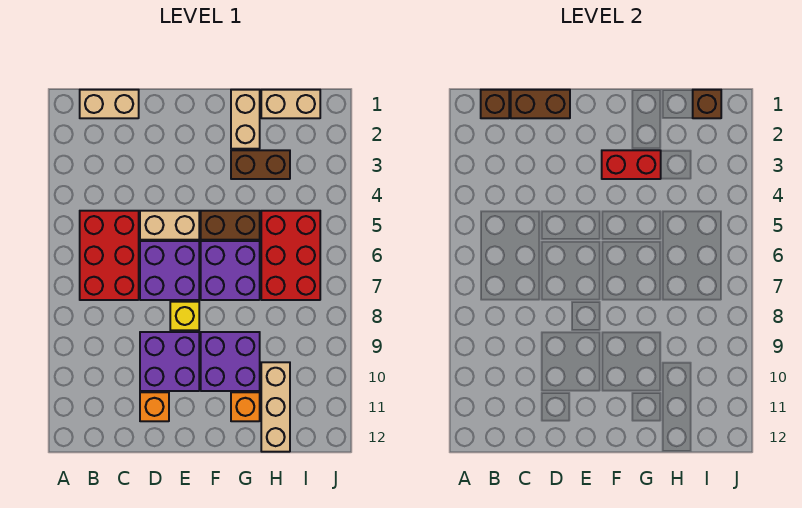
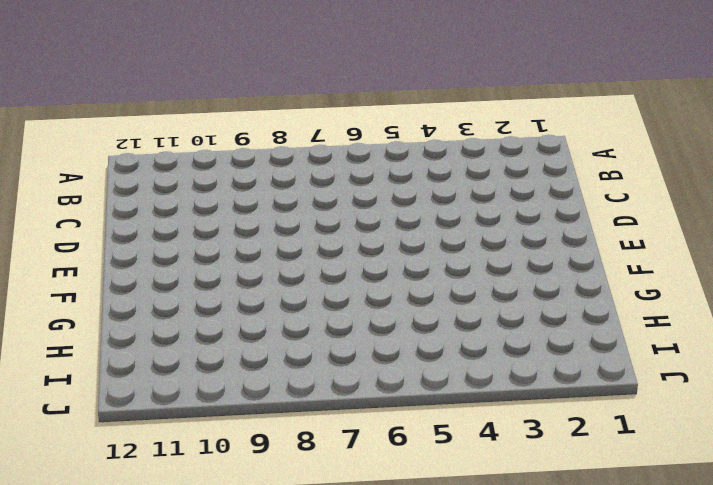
none -> tan 1x2 brick [80,90,139,118]
none -> red 2x3 brick [80,211,139,300]
none -> tan 1x2 brick [140,211,199,240]

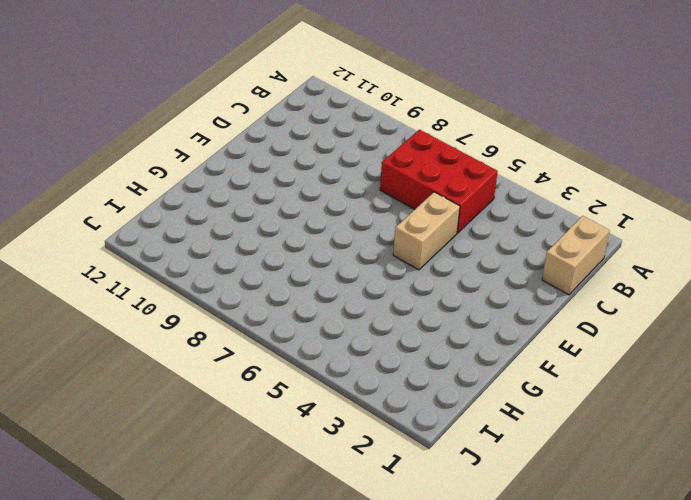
none -> purple 2x2 brick [140,241,199,300]
none -> purple 2x2 brick [140,332,199,391]
none -> orange 1x1 brick [140,392,169,421]

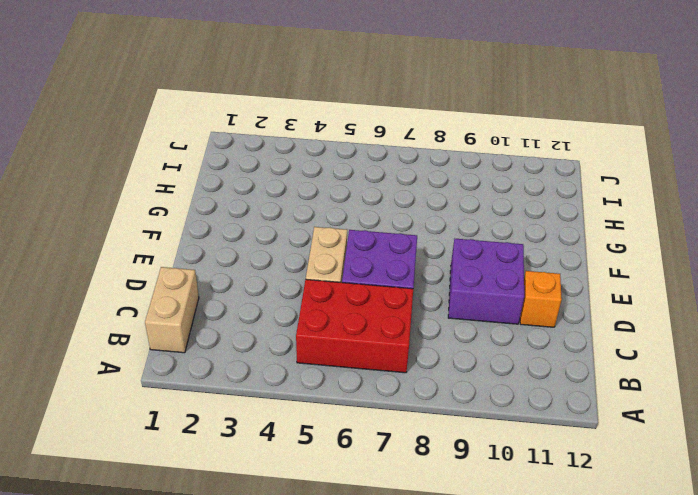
none -> yellow 1x1 brick [170,302,199,330]
none -> brown 1x2 brick [201,211,260,240]
none -> purple 2x2 brick [201,241,260,300]

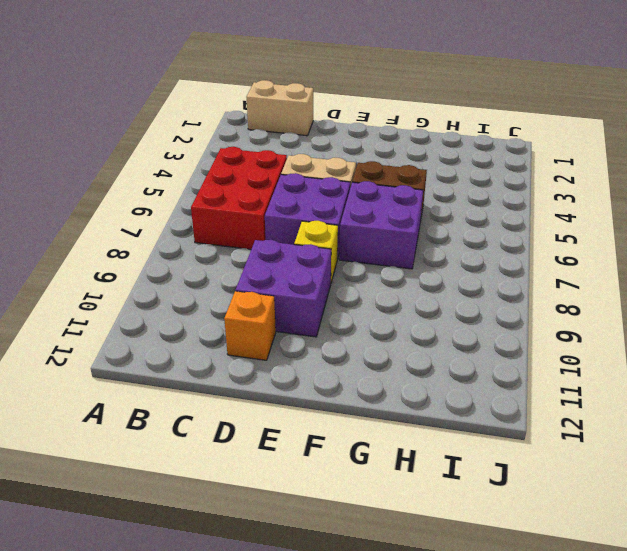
none -> purple 2x2 brick [201,332,260,391]
none -> tan 1x2 brick [231,90,260,149]
none -> brown 1x2 brick [231,150,290,179]

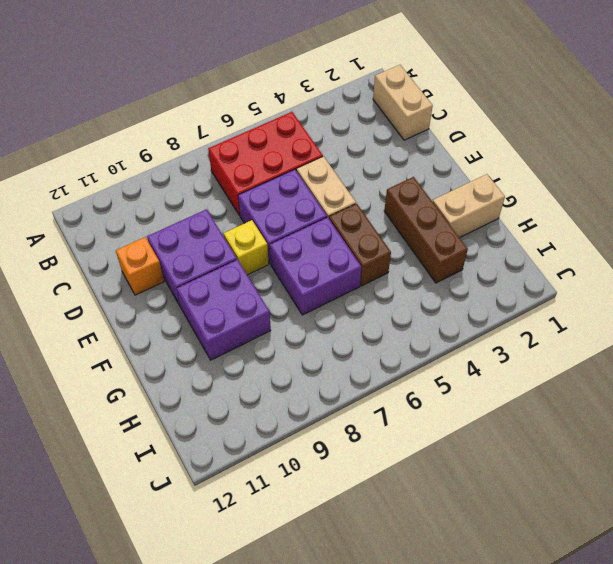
brown 1x3 brick [384,177,468,283] -> brown 1x2 brick [231,150,290,179]
none -> orange 1x1 brick [231,392,260,421]
none -> tan 1x2 brick [261,90,320,118]
none -> red 2x3 brick [261,211,320,300]

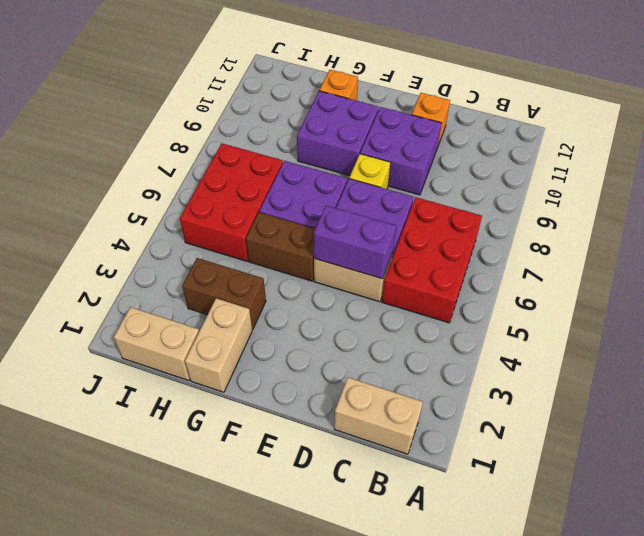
purple 1x2 brick [314,206,396,279] -> none
none -> tan 1x3 brick [261,362,290,452]
none -> brown 1x1 brick [481,90,509,118]
none -> brown 1x2 brick [511,90,570,118]

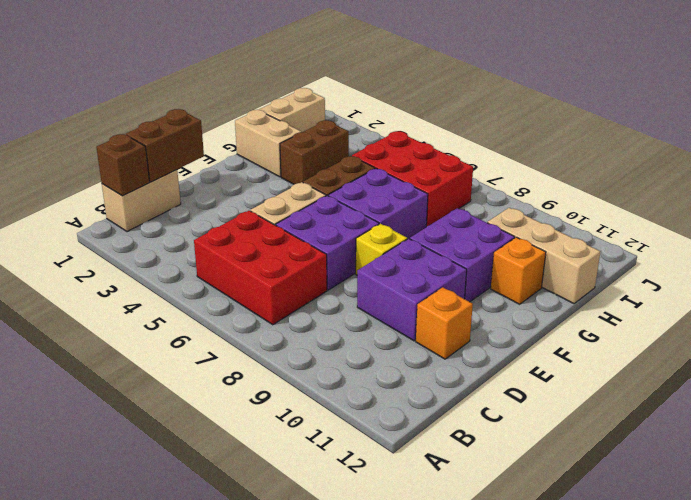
none -> red 1x2 brick [602,150,661,179]
none -> brown 1x1 brick [693,90,721,118]

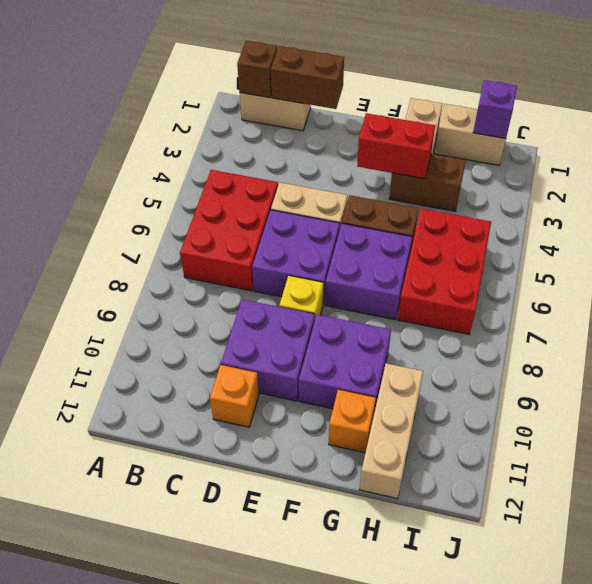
purple 1x1 brick [473,80,517,139] -> brown 1x1 brick [693,90,721,118]

